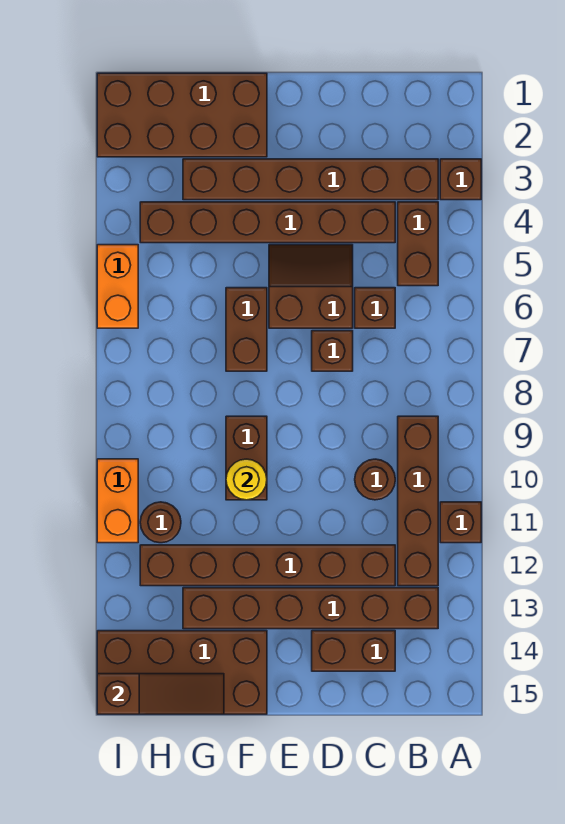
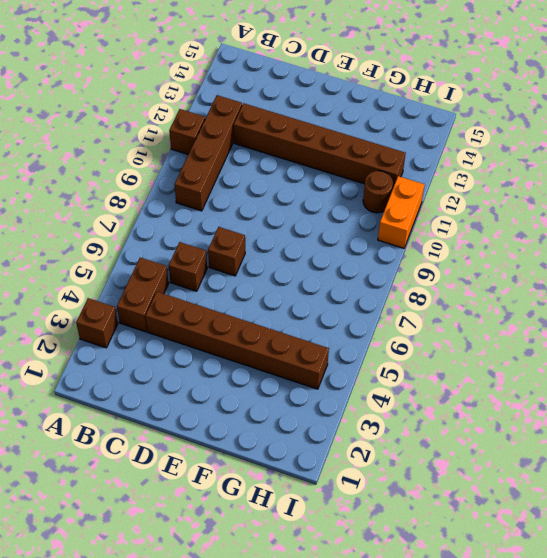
none -> brown 1x6 brick [183,159,438,200]
none -> brown 1x6 brick [183,588,438,629]
none -> brown 1x1 round brick [355,459,395,500]

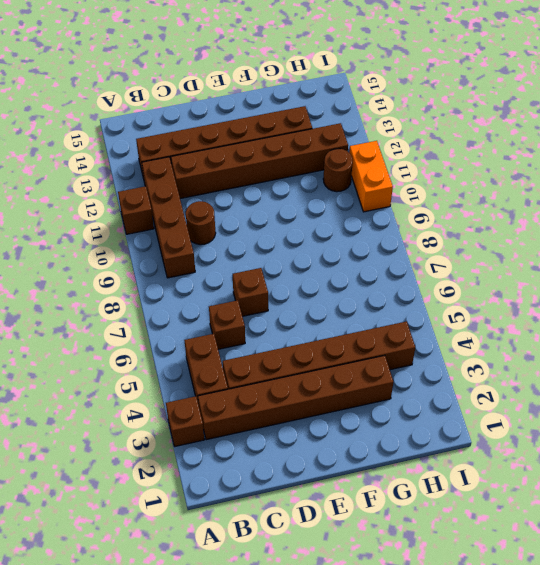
none -> brown 1x2 brick [312,631,395,671]
none -> brown 2x2 slope [269,245,353,328]
none -> brown 2x4 brick [97,73,267,157]

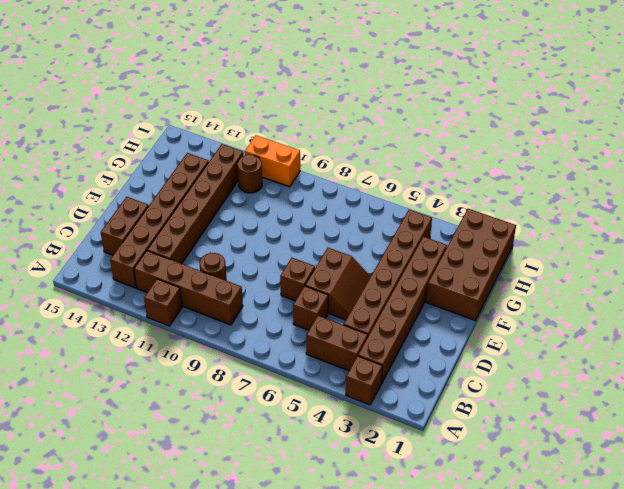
none -> brown 1x2 brick [226,288,267,371]
none -> brown 1x2 brick [226,416,267,500]
none -> brown 2x4 brick [97,631,267,714]

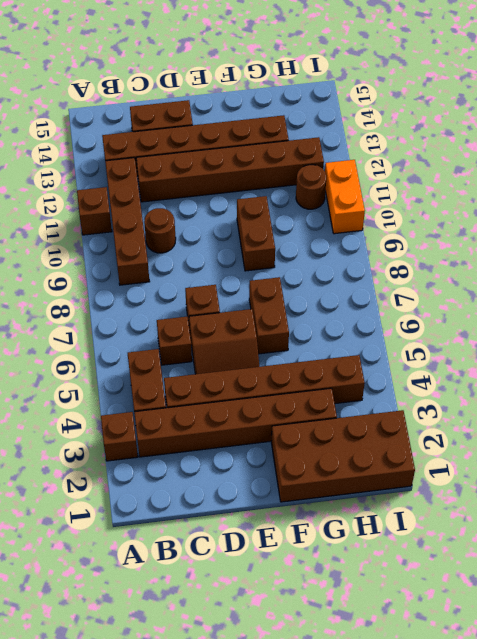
none -> brown 2x4 brick [97,631,267,714]
none -> orange 1x2 brick [97,245,138,328]
none -> yellow 1x1 round brick [226,459,267,500]

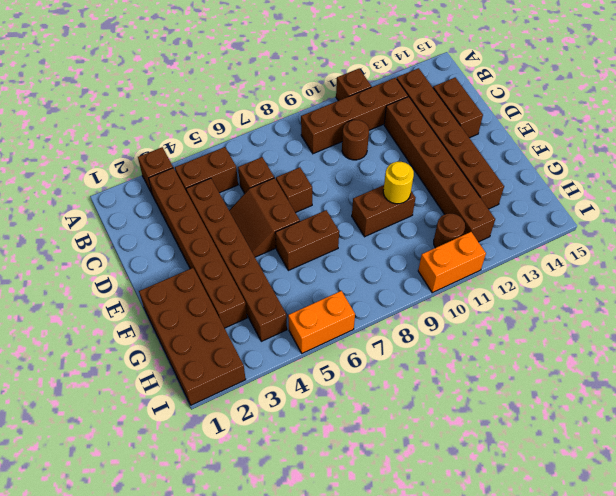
none -> brown 2x4 brick [97,631,267,714]
none -> brown 1x3 slope [97,674,224,714]

